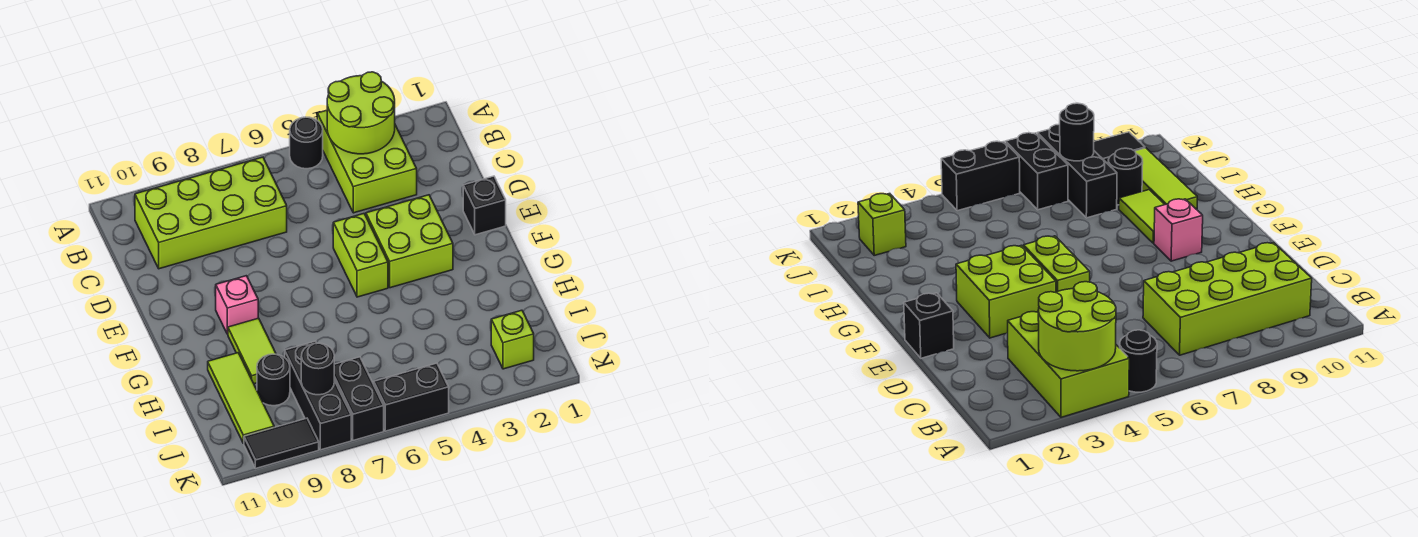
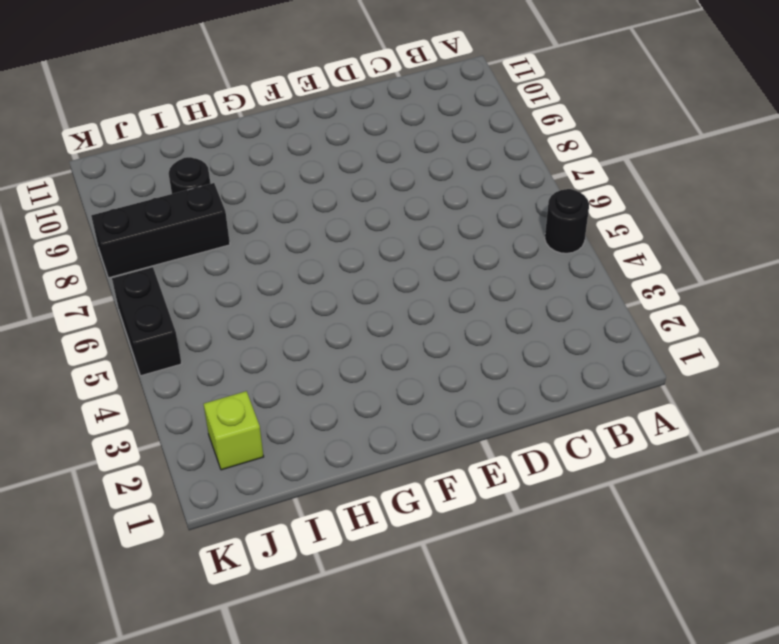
none -> lime 2x3 brick [317,110,417,213]
none -> lime 2x4 brick [135,157,287,269]
none -> black 1x1 brick [463,176,506,235]

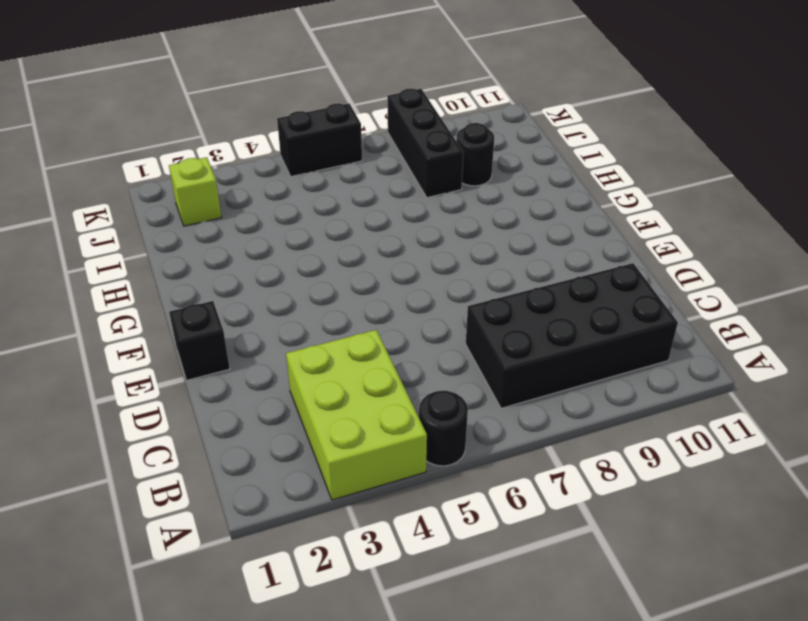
black 2x4 brick [466,263,678,408] -> lime 2x4 brick [135,157,287,269]
none -> lime 2x2 brick [366,195,453,288]
none -> lime 1x2 brick [333,214,388,297]
none -> pink 1x1 brick [216,276,258,334]

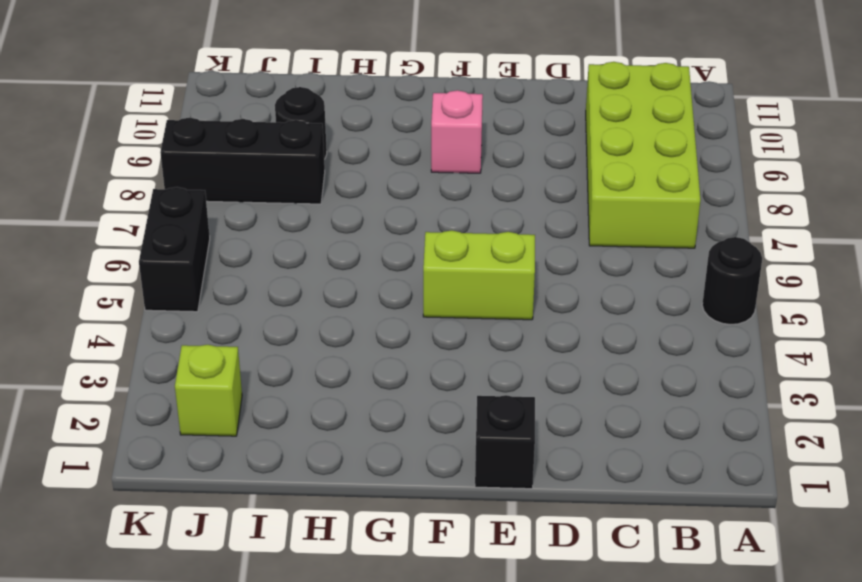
none -> lime 2x3 brick [317,110,417,213]
none -> lime 2x2 brick [366,195,453,288]
none -> lime 1x2 tile [228,318,276,384]

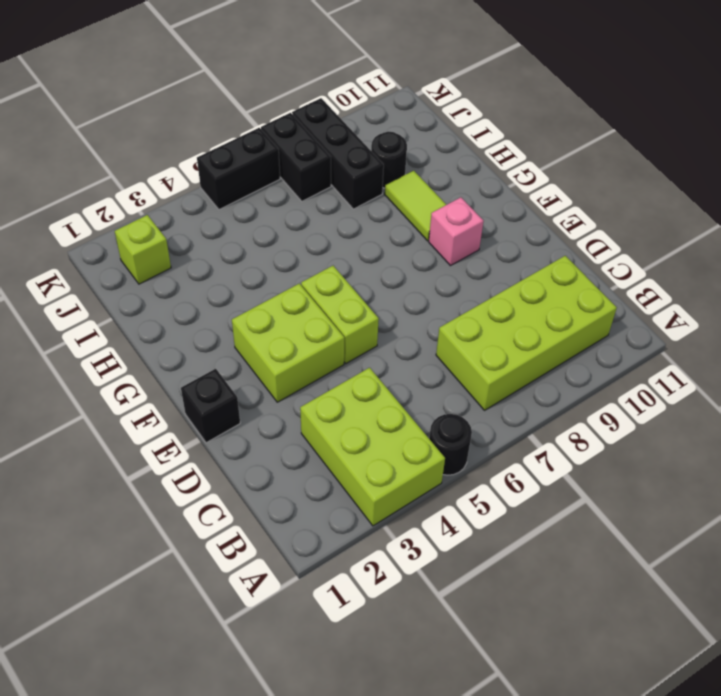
none -> lime 1x3 tile [208,353,274,444]
none -> black 1x2 tile [244,418,319,468]
none -> lime 2x2 round brick [327,72,395,154]

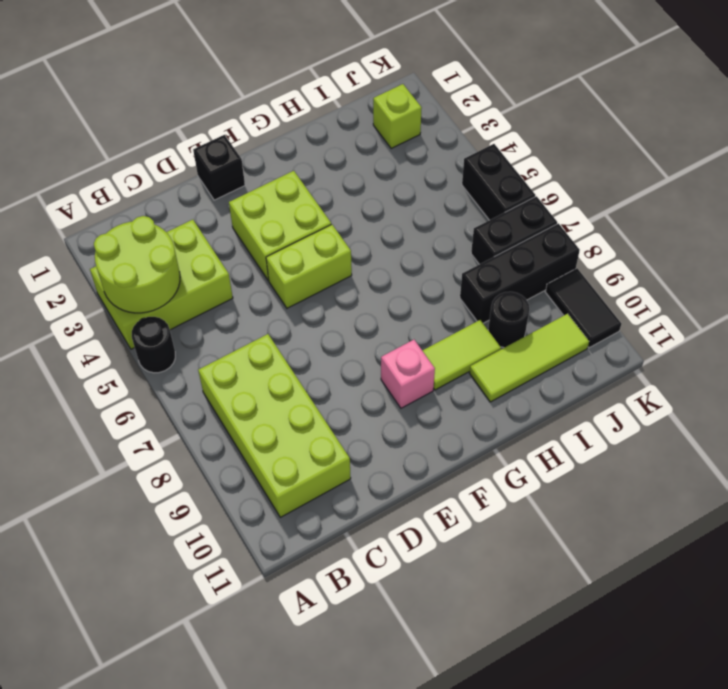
none -> black 1x1 round brick [301,343,334,395]

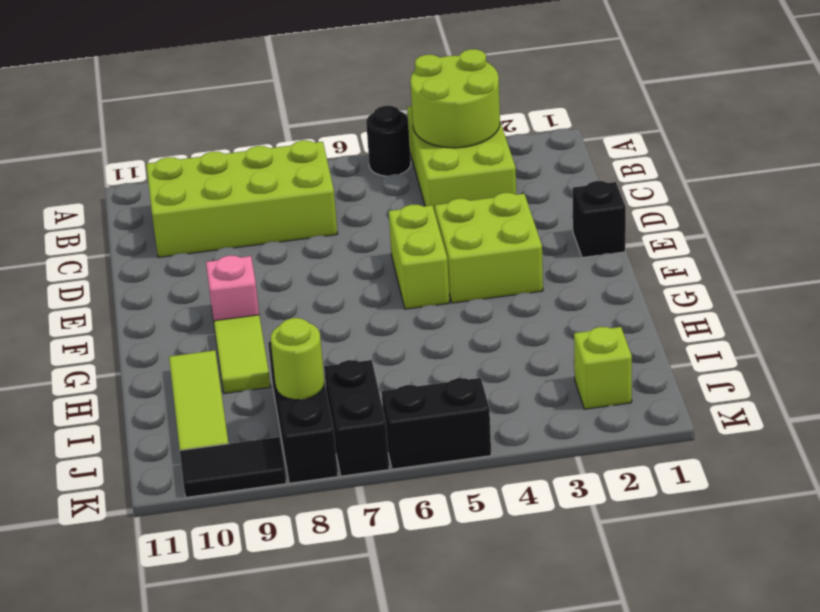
lime 1x1 round brick [271,318,324,400] -> black 1x1 round brick [301,343,334,395]
none -> black 1x1 round brick [257,354,290,406]

